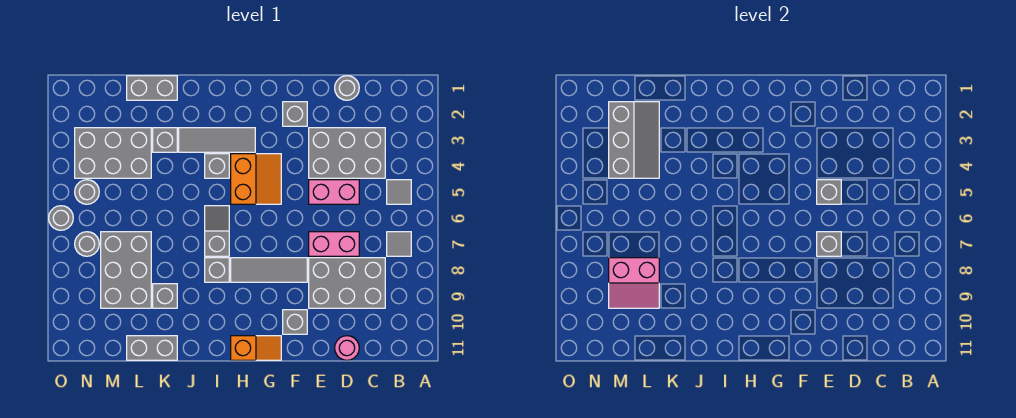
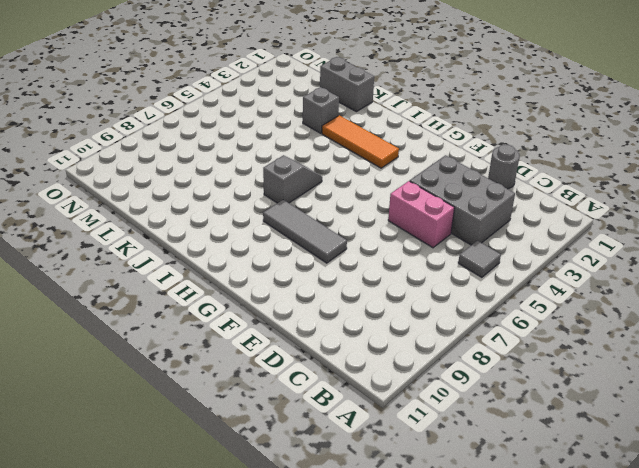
orange 1x3 tile [322,115,399,168] -> grey 1x3 tile [179,128,255,152]
none -> grey 1x1 tile [387,232,411,256]
none -> grey 2x3 brick [309,258,385,308]
none -> pink 1x2 brick [309,232,359,256]
none -> pink 1x1 round brick [335,336,359,360]

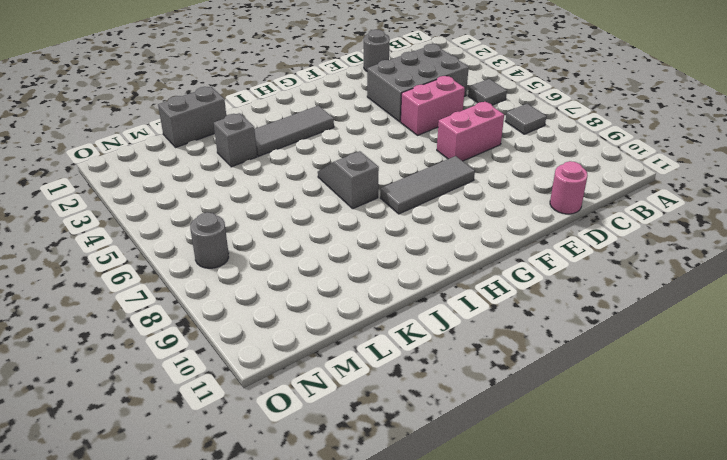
none -> grey 2x3 brick [309,258,385,308]
none -> grey 1x1 brick [283,102,307,126]
none -> grey 1x1 brick [283,310,307,334]
none -> orange 2x2 slope [231,154,281,204]

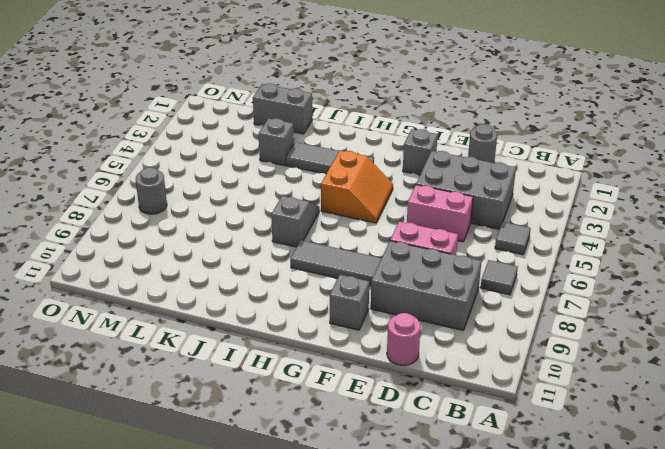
none -> orange 1x2 slope [231,336,281,360]
none -> grey 1x1 brick [205,154,229,178]
none -> grey 1x1 brick [205,258,229,282]
none -> grey 1x1 brick [153,284,177,308]

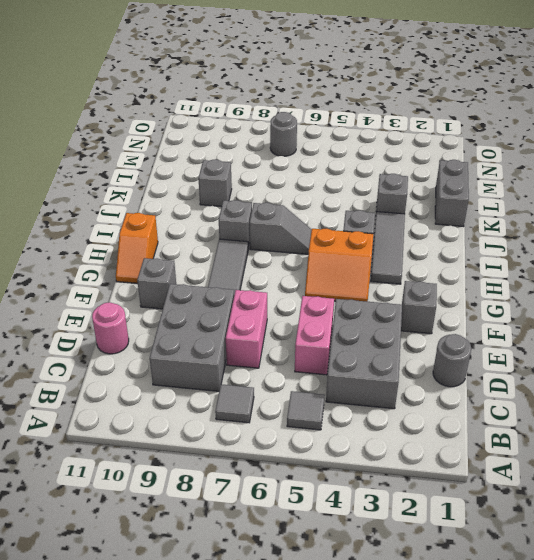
none -> grey 1x2 brick [127,336,177,360]
none -> grey 2x3 brick [75,128,151,178]
none -> grey 2x3 brick [101,232,151,308]
none -> grey 1x1 round brick [75,180,99,204]

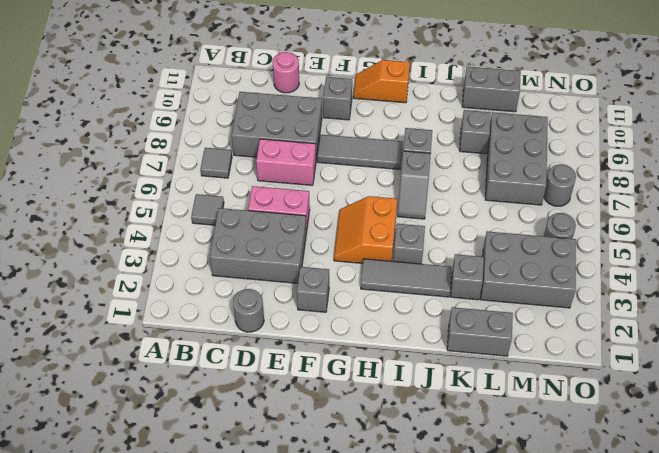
none -> grey 1x1 round brick [49,206,73,230]
none -> grey 1x1 brick [817,180,841,204]
none -> grey 1x1 brick [817,232,841,256]
none -> grey 2x3 slope [609,102,659,178]

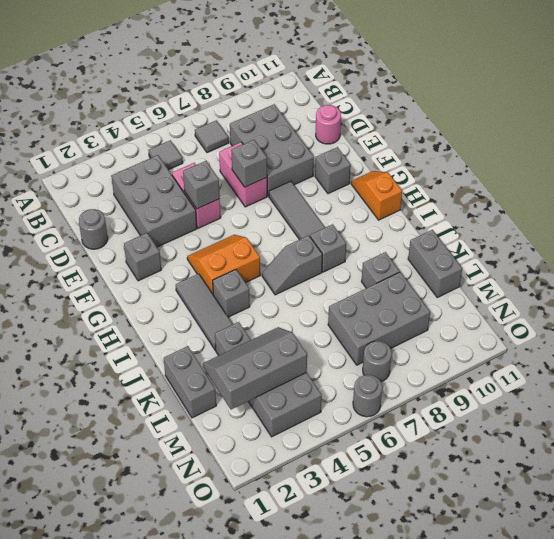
none -> grey 1x1 round brick [75,180,99,204]
none -> pink 2x2 slope [609,258,659,308]

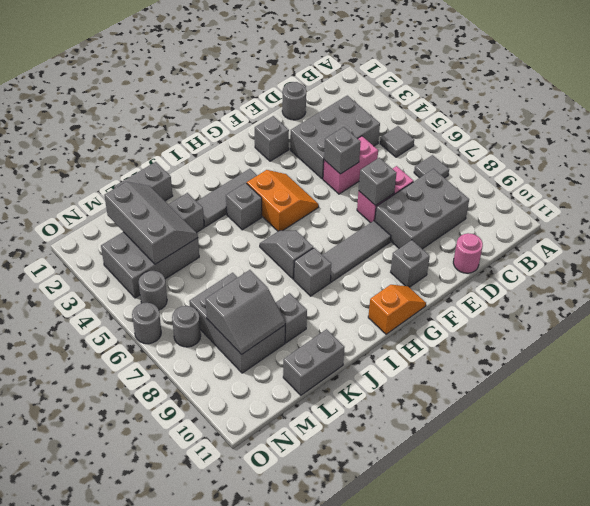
grey 2x2 slope [205,270,285,355] -> pink 2x2 slope [609,258,659,308]

